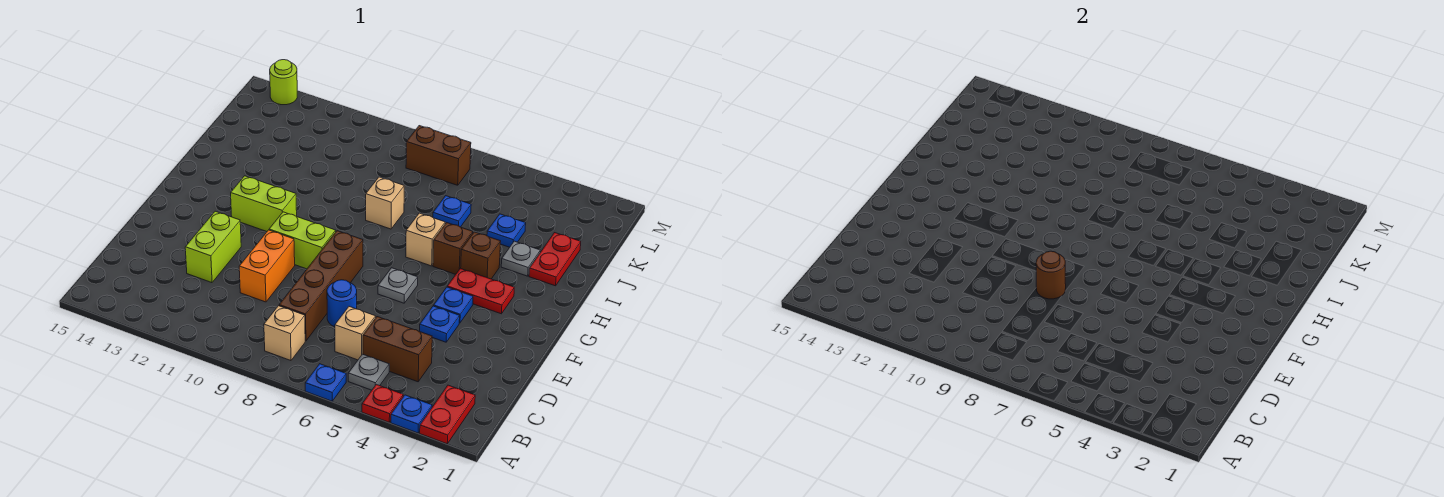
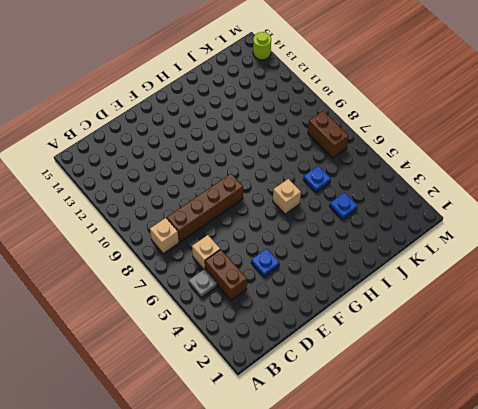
none -> red 1x2 plate [420,385,475,444]
none -> blue 1x1 plate [391,395,432,433]
none -> red 1x1 plate [362,384,403,422]

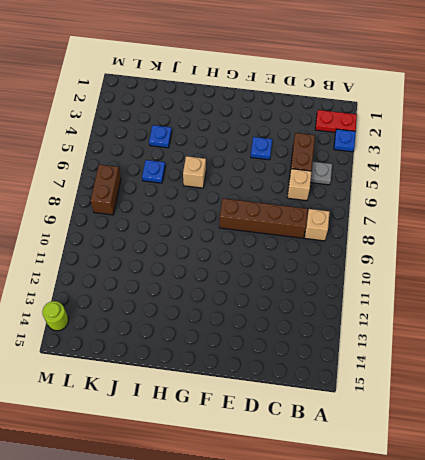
none -> red 1x1 plate [362,384,403,422]
none -> blue 1x1 plate [305,364,346,401]
none -> blue 1x1 round brick [327,280,357,327]

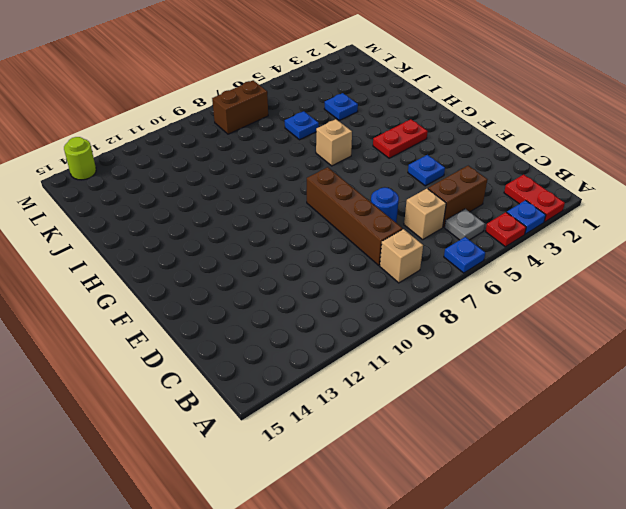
none -> orange 1x2 brick [239,230,295,302]
none -> lime 1x2 brick [185,211,241,283]
none -> blue 1x1 plate [434,287,473,323]

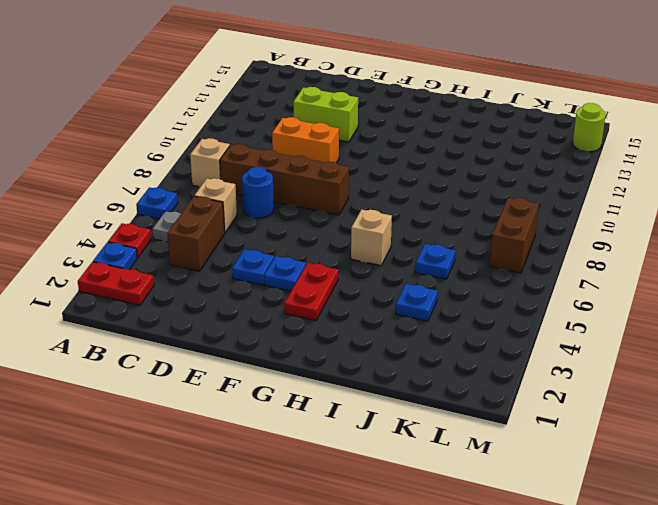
none -> grey 1x1 plate [378,268,418,303]
none -> lime 1x2 brick [269,212,336,269]
none -> lime 1x2 brick [231,176,297,232]

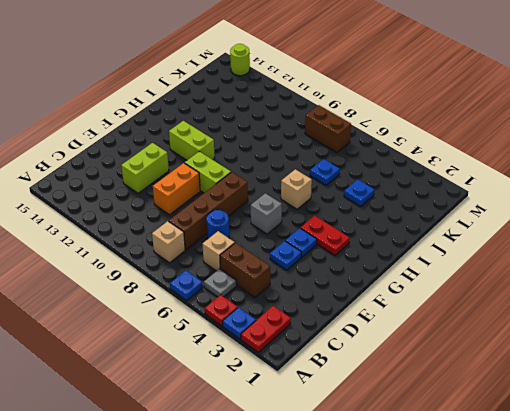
grey 1x1 brick [251,193,282,234] -> grey 1x1 plate [378,268,418,303]
none -> brown 1x1 brick [461,232,501,279]
none -> brown 1x1 brick [433,223,473,274]
none -> red 1x2 plate [529,233,581,286]

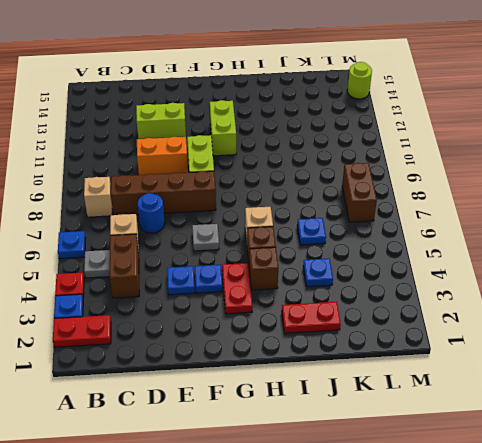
none -> grey 1x1 plate [501,241,540,276]
none -> tan 1x1 brick [366,177,404,229]
none -> brown 1x1 round brick [1036,251,1066,299]

